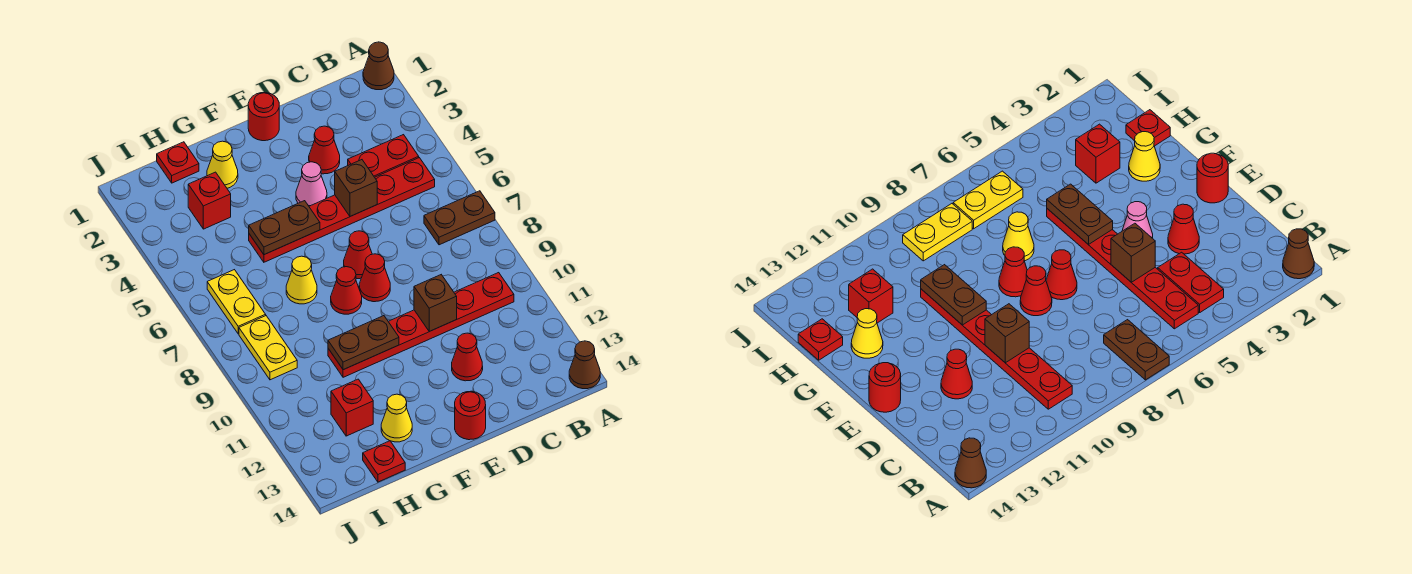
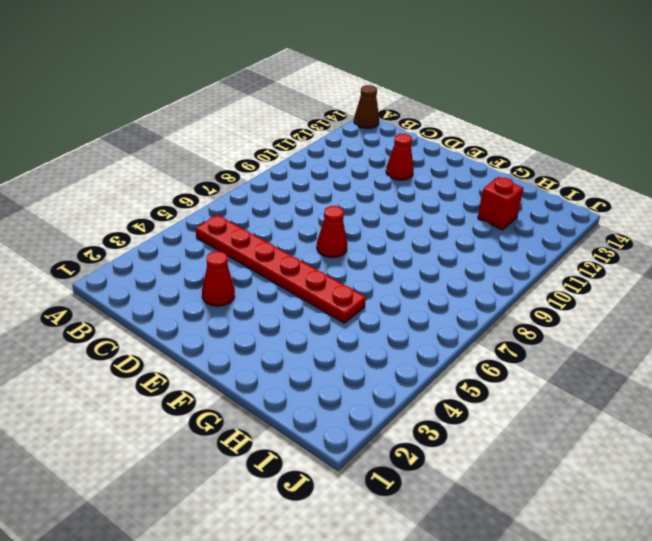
none -> brown 1x1 cone [363,42,394,90]
none -> brown 1x2 plate [424,191,495,245]
none -> red 1x2 plate [348,135,419,177]

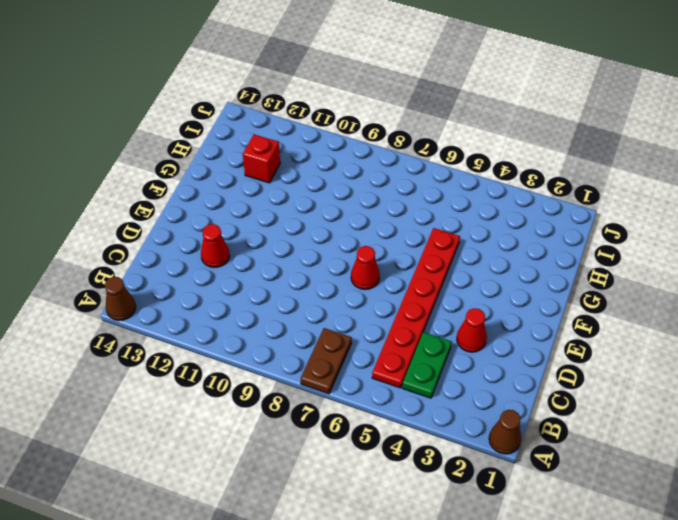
green 1x2 plate [402,332,452,398] -> red 1x2 plate [348,135,419,177]
none -> red 1x6 plate [328,273,514,377]
none -> red 1x1 round brick [248,93,279,141]
none -> pink 1x1 cone [296,162,327,206]

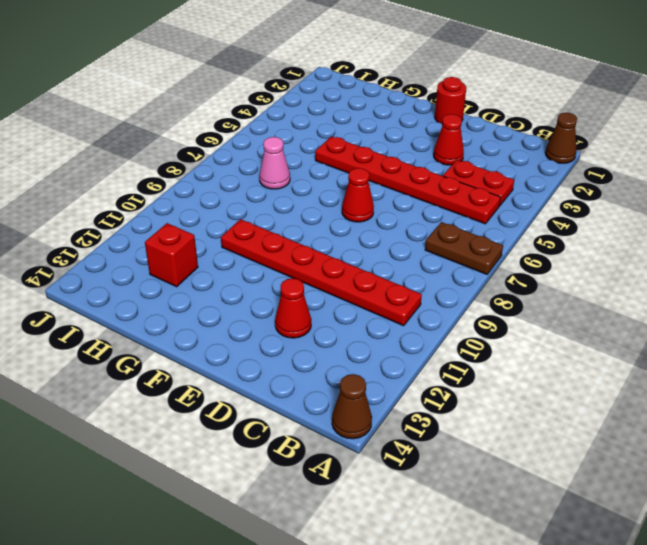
pink 1x1 cone [259,137,290,189] -> pink 1x1 cone moved to [296,162,327,206]
none -> red 1x1 cone [359,254,390,302]
none -> red 1x1 round brick [455,391,486,440]
none -> red 1x1 cone [331,267,362,314]

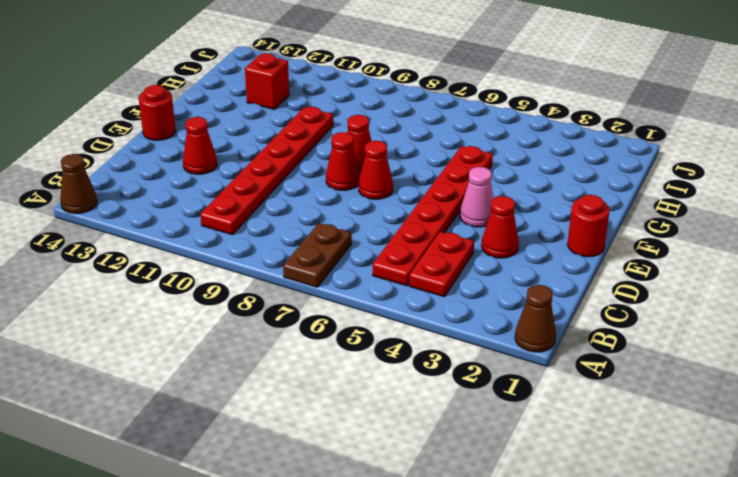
none -> yellow 1x1 cone [207,141,238,188]
none -> yellow 1x1 cone [286,256,317,304]
none -> yellow 1x1 cone [381,394,412,442]

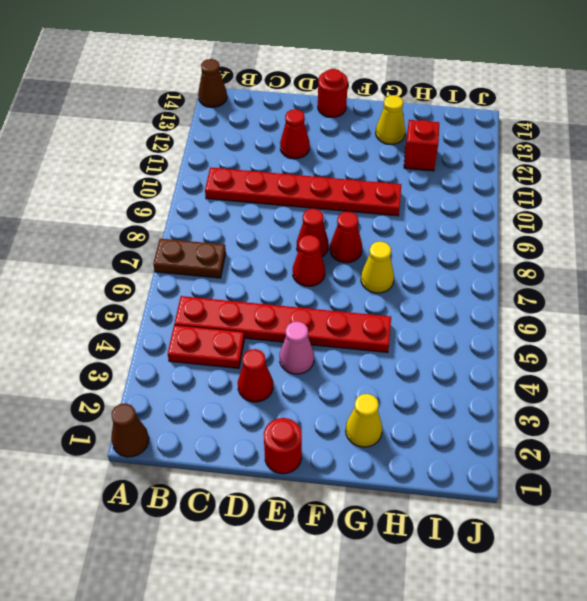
none -> red 1x1 plate [157,142,199,183]
none -> red 1x1 brick [188,172,231,229]
none -> red 1x1 plate [363,441,405,482]

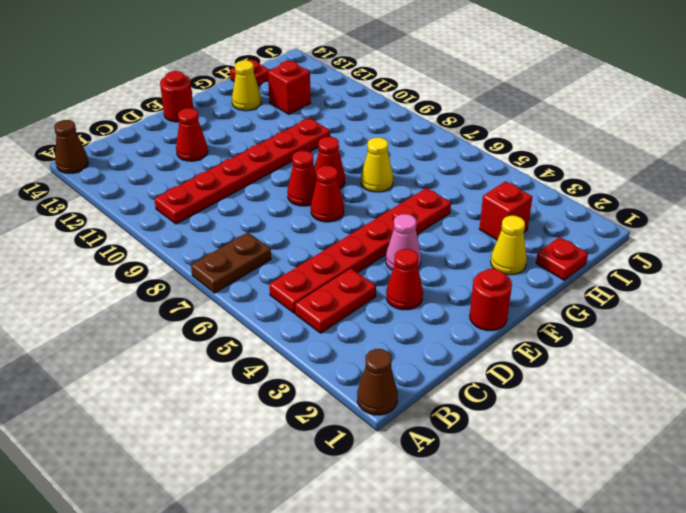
none -> yellow 1x2 plate [207,270,266,334]
none -> yellow 1x2 plate [239,316,297,380]
none -> brown 1x1 brick [335,160,377,216]

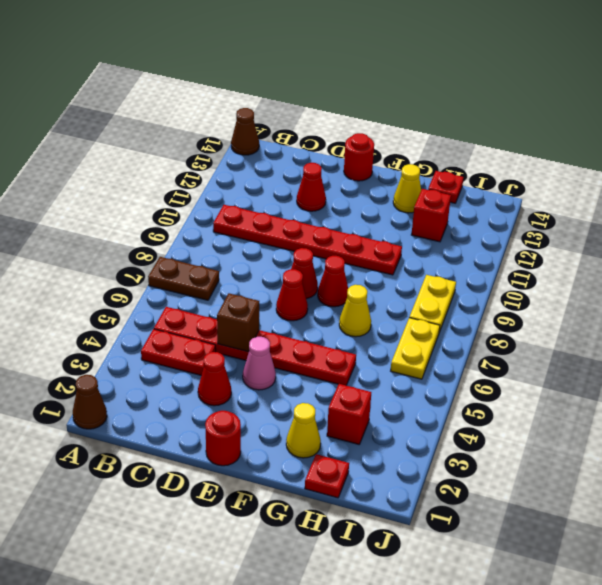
none -> brown 1x1 brick [414,275,457,331]
none -> brown 1x2 plate [249,201,320,255]
none -> brown 1x2 plate [328,316,399,370]

